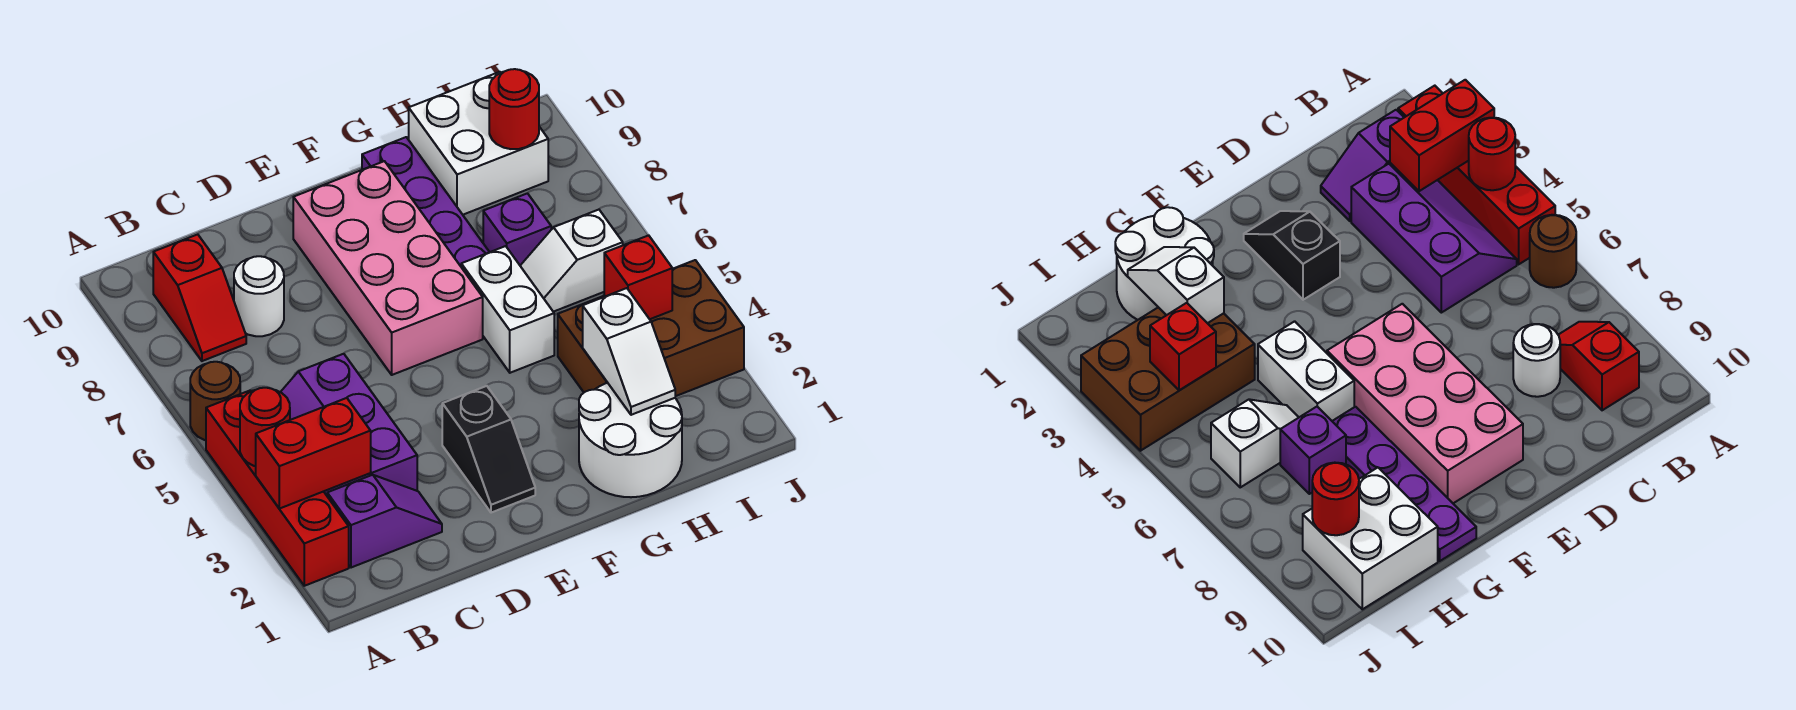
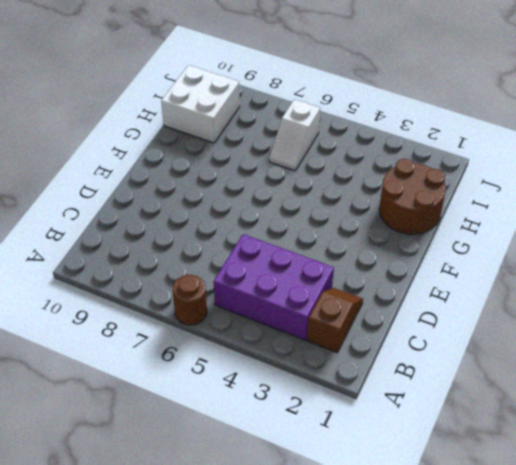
brown 1x2 slope [307,288,363,352] -> purple 1x2 slope [327,475,442,568]
purple 2x3 brick [214,234,334,340] -> purple 2x3 slope [281,354,417,495]
brown 2x2 round brick [379,159,446,234] -> white 2x2 round brick [579,383,682,497]
none -> red 1x4 brick [206,390,349,586]
none -> red 1x2 slope [153,234,246,361]
none -> white 1x1 round brick [234,256,284,336]

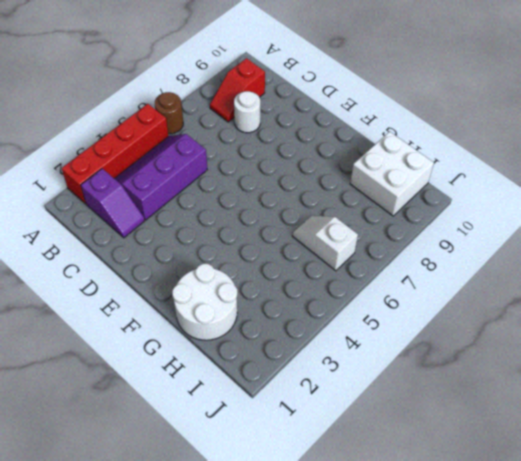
none -> black 1x2 slope [442,386,535,513]
none -> pink 2x4 brick [293,161,483,375]
none -> white 1x2 brick [461,246,554,373]

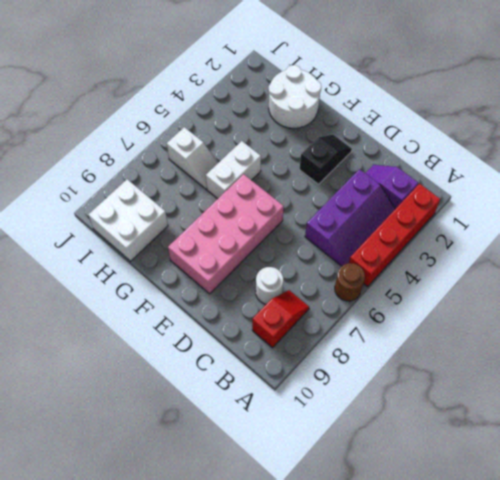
none -> purple 1x4 plate [362,137,489,266]
none -> brown 2x3 brick [558,260,744,396]
none -> purple 1x1 brick [483,193,551,265]

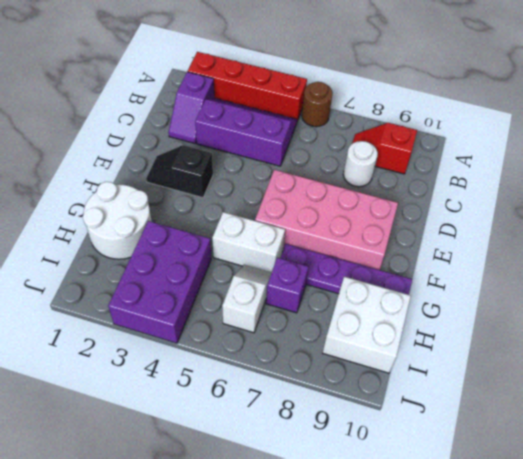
purple 2x3 brick [108,221,211,343] -> brown 2x3 brick [558,260,744,396]
none -> red 1x2 brick [256,398,371,509]
none -> red 1x1 round brick [240,388,290,466]
none -> white 1x2 slope [583,288,675,415]

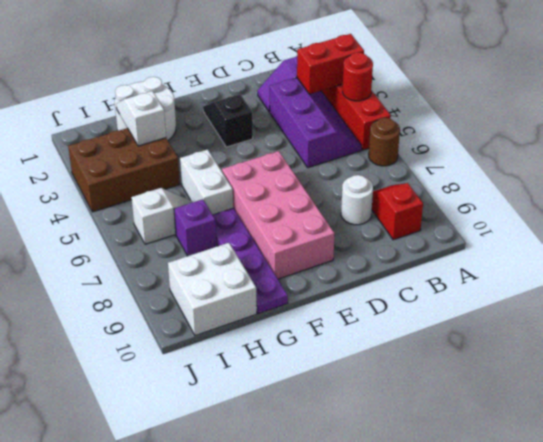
none -> red 1x1 brick [604,235,672,319]
none -> red 1x1 round brick [489,69,539,149]

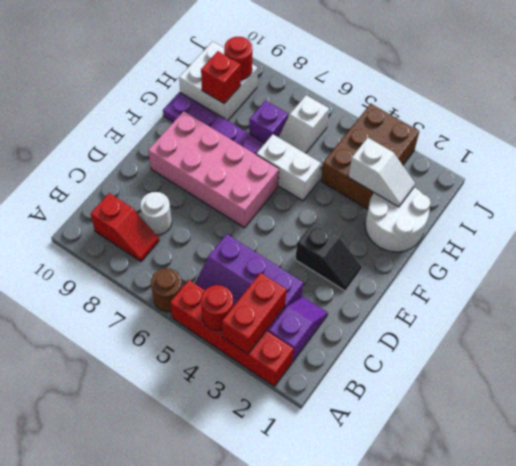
red 1x1 brick [201,51,241,104] -> red 1x1 brick moved to [604,235,672,319]

